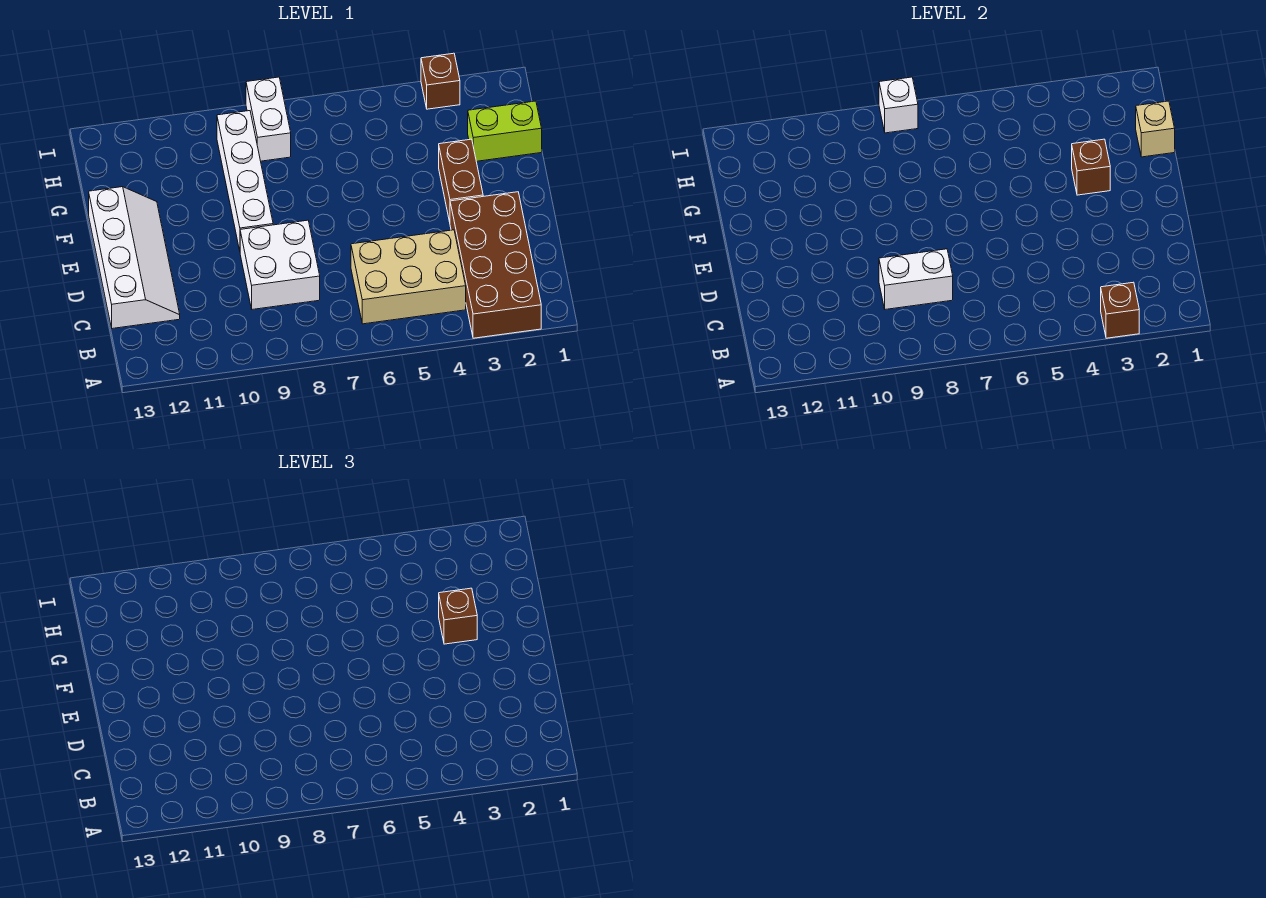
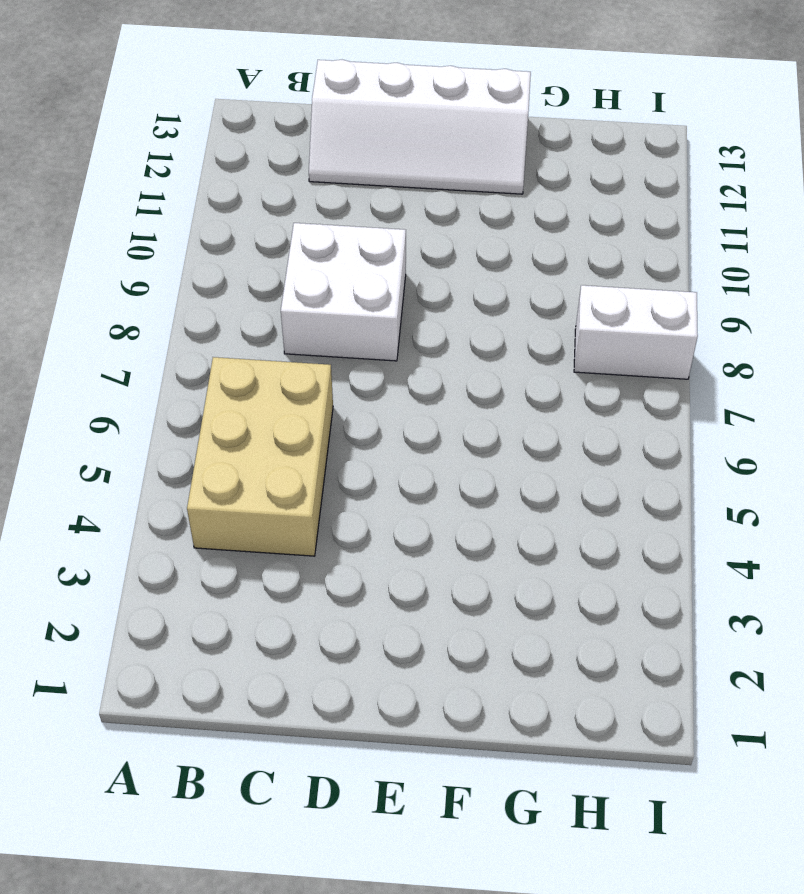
none -> brown 2x4 brick [450,192,541,338]
none -> brown 1x2 brick [439,139,483,222]
none -> white 1x4 brick [217,111,273,250]

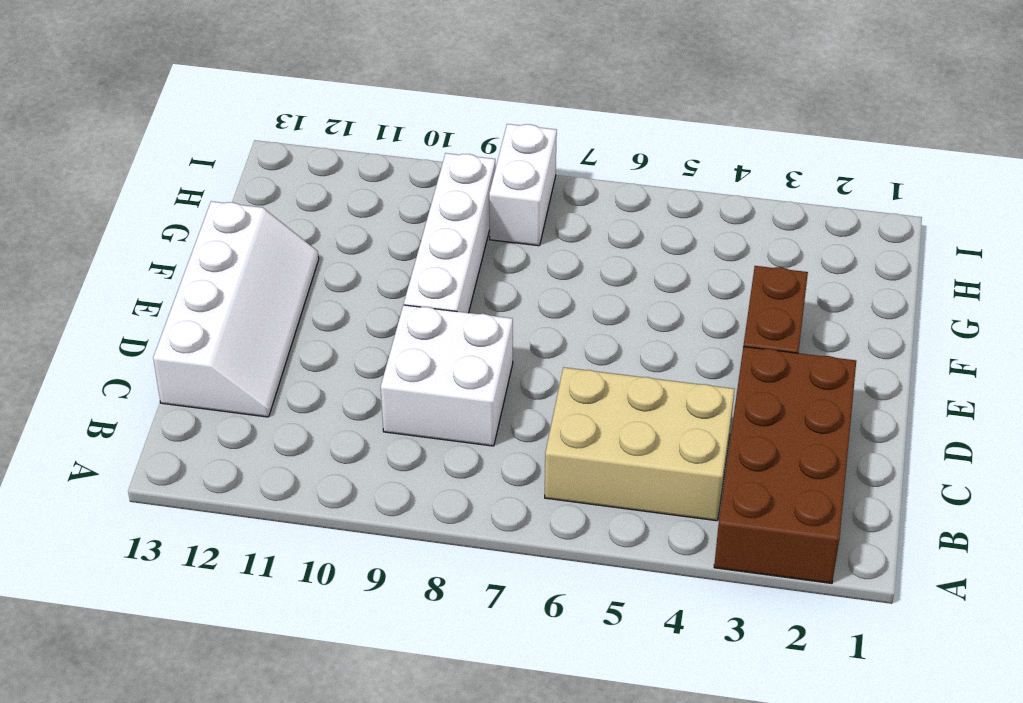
none -> lime 1x2 brick [468,101,542,161]
none -> brown 1x1 brick [421,53,460,109]
none -> brown 1x1 brick [1101,282,1139,338]

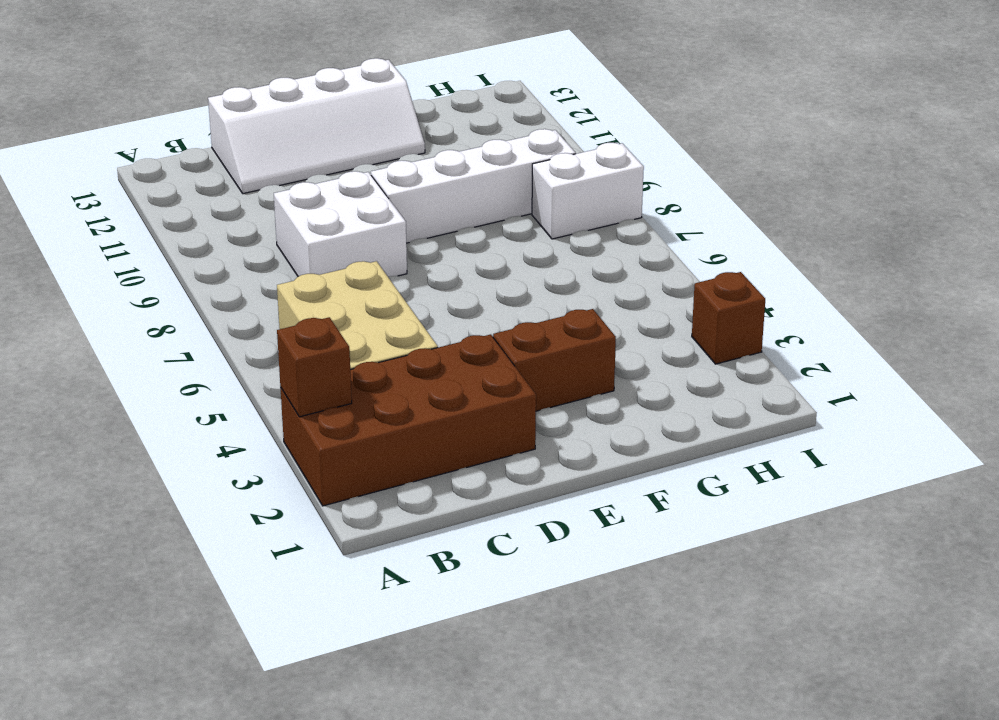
none -> lime 1x2 brick [468,101,542,161]
none -> white 1x2 brick [879,249,953,309]
none -> brown 1x1 brick [1072,139,1110,195]

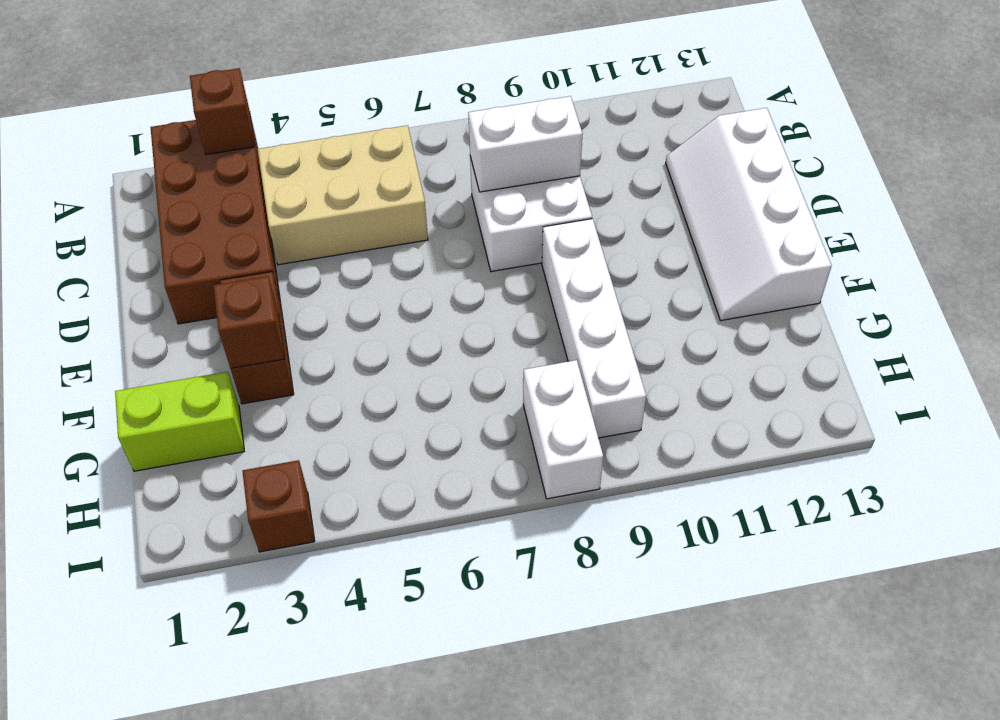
none -> tan 1x1 brick [1136,101,1175,157]
none -> white 1x1 brick [879,77,918,133]
none -> brown 1x1 brick [439,588,477,644]

